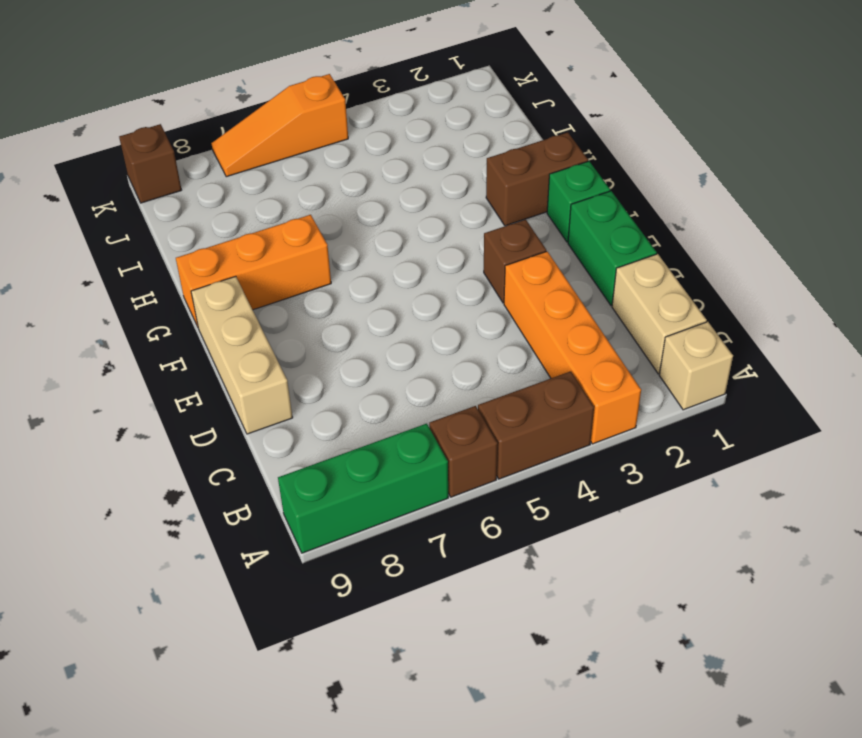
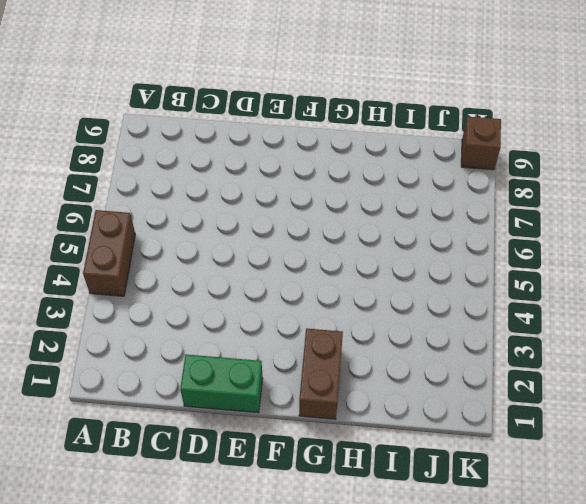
none -> tan 1x1 brick [659,322,733,410]
none -> orange 1x4 brick [504,251,641,444]
none -> brown 1x1 brick [429,406,497,497]

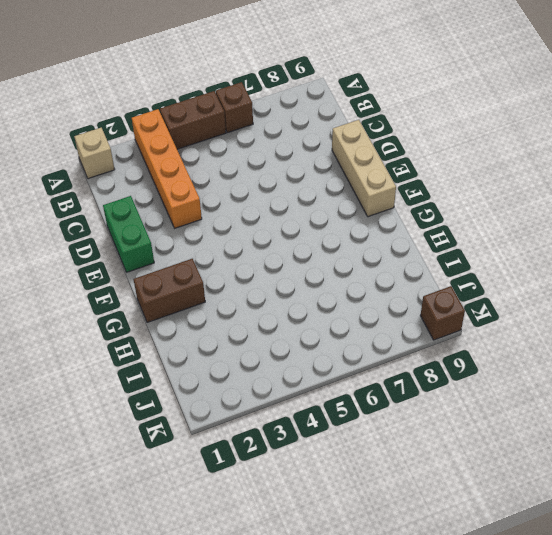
none -> green 1x3 brick [278,424,448,553]
none -> tan 1x2 brick [612,254,707,374]
none -> brown 1x1 brick [484,219,546,303]

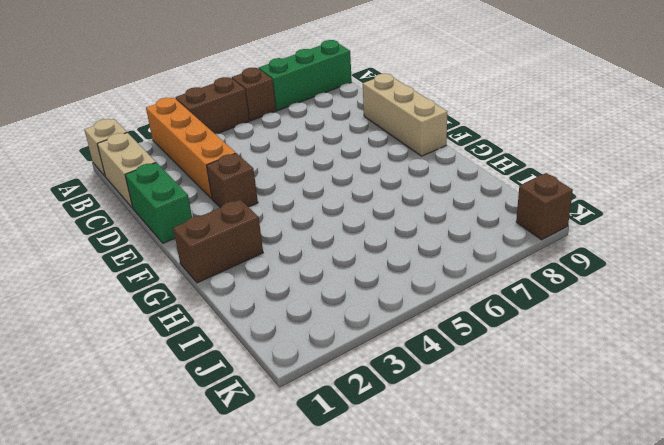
none -> green 1x1 brick [547,161,610,242]
none -> orange 1x3 brick [176,215,331,327]
none -> orange 1x3 slope [211,74,348,177]

